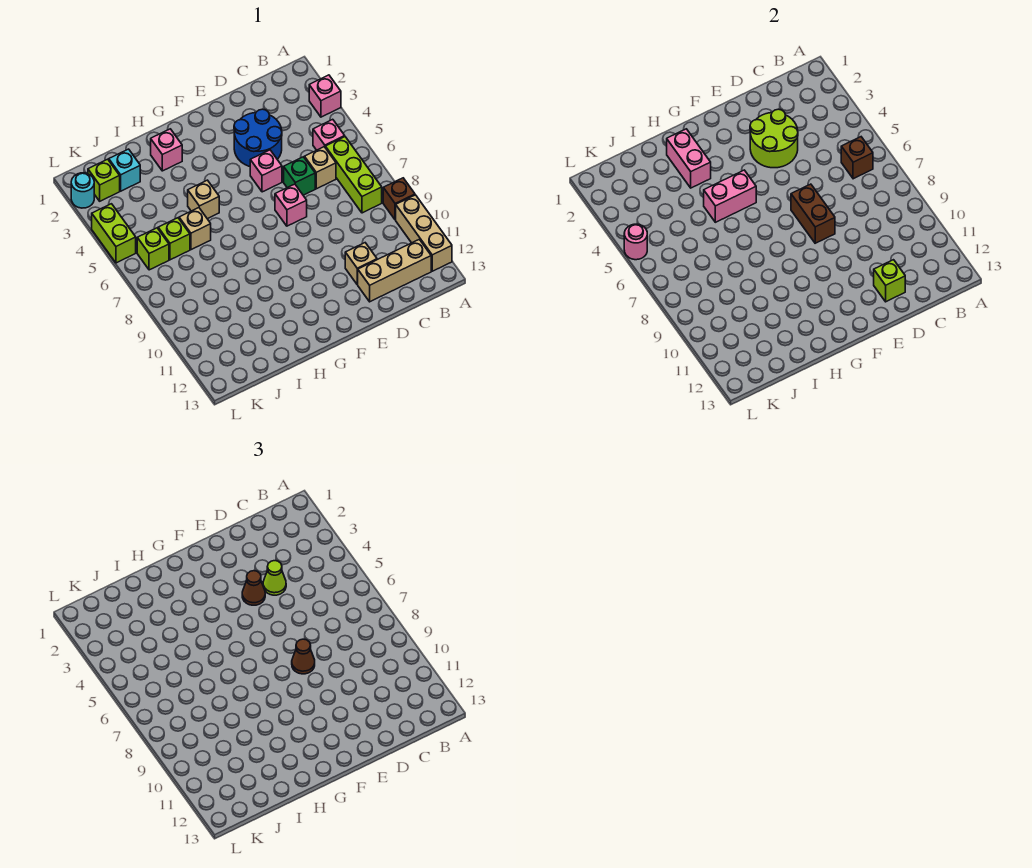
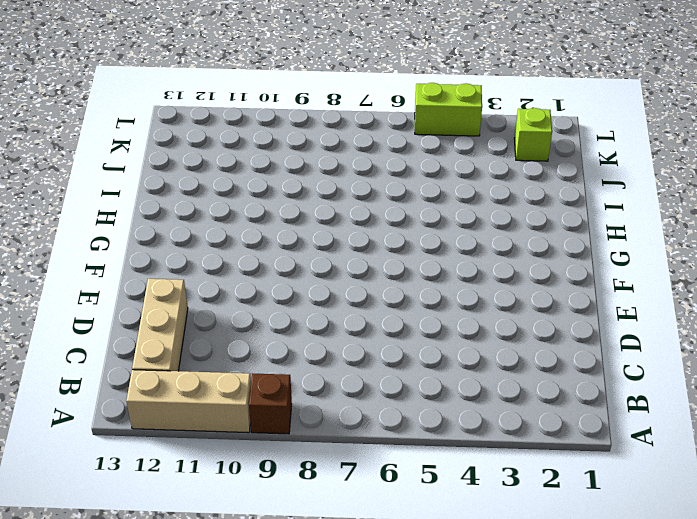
none -> pink 1x1 brick [309,75,341,117]
none -> pink 1x1 brick [313,119,345,150]
none -> lime 1x3 brick [325,137,382,213]
none -> tan 1x1 brick [304,147,336,189]

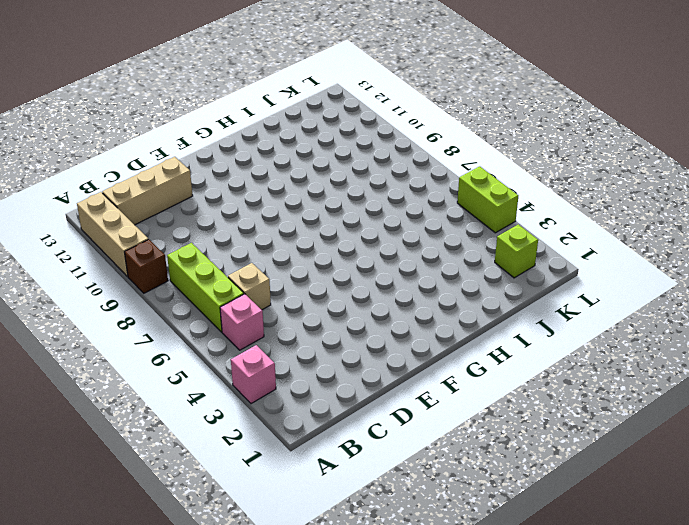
none -> blue 2x2 round brick [234,109,282,166]
none -> green 1x1 brick [284,157,315,195]
none -> tan 1x1 brick [345,243,377,284]
none -> pink 1x1 brick [250,150,282,192]

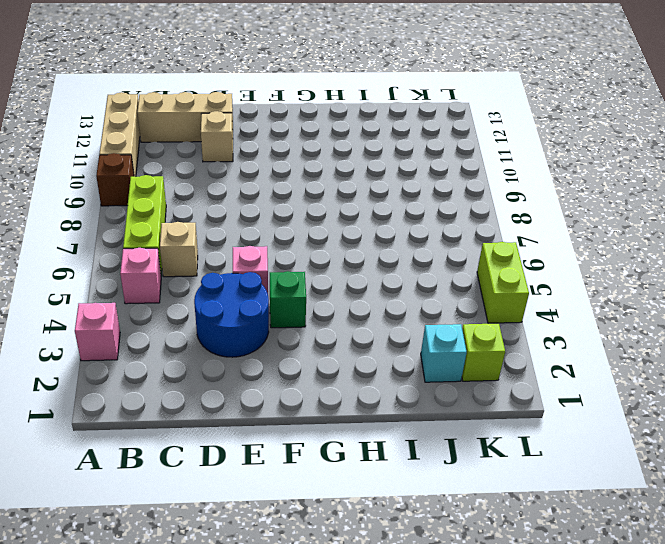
green 1x1 brick [270,271,306,328] -> green 1x1 brick moved to [284,157,315,195]
none -> pink 1x1 brick [275,184,307,226]
none -> pink 1x1 brick [151,129,182,171]
none -> tan 1x1 brick [188,180,219,219]
none -> tan 1x1 brick [179,208,211,250]

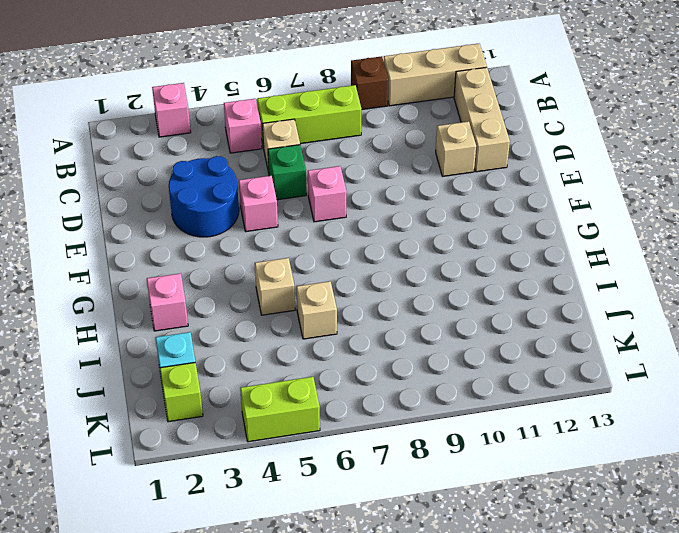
none -> lime 1x1 brick [158,218,190,260]
none -> lime 1x1 brick [137,228,169,270]
none -> cyan 1x1 round brick [71,173,94,208]
none -> brown 1x1 brick [841,137,873,179]

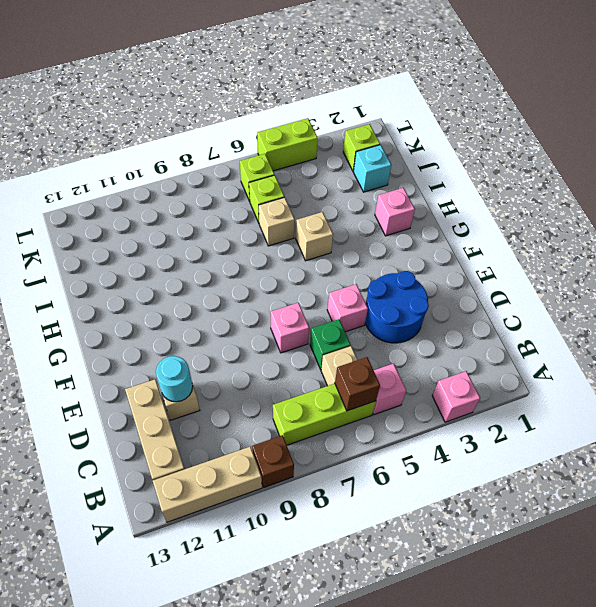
cyan 1x1 round brick [156,356,193,402] -> cyan 1x1 round brick moved to [71,173,94,208]
none -> lime 2x2 round brick [750,109,798,168]
none -> lime 1x1 brick [874,260,905,302]
none -> brown 1x2 brick [791,184,835,243]
none -> pink 1x2 brick [704,170,756,222]

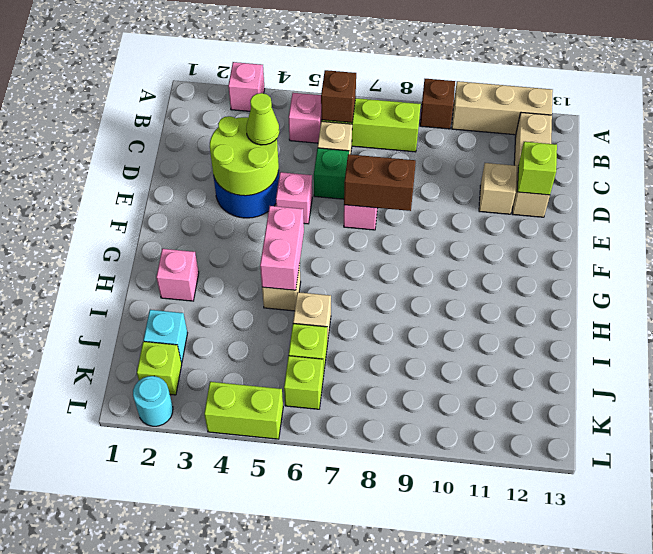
none -> pink 1x2 brick [667,129,711,188]
none -> pink 1x1 round brick [624,224,647,260]
none -> brown 1x1 cone [242,571,265,605]
none -> brown 1x1 cone [292,639,315,674]

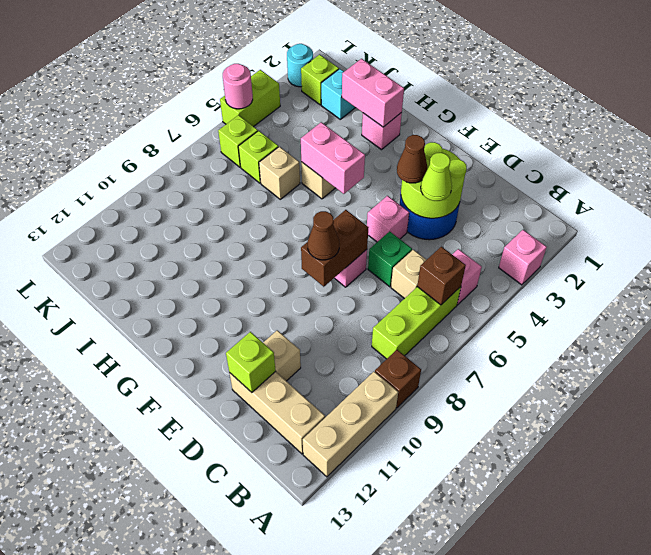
pink 1x2 brick [342,59,404,127] -> pink 1x2 brick turned to [667,129,711,188]

